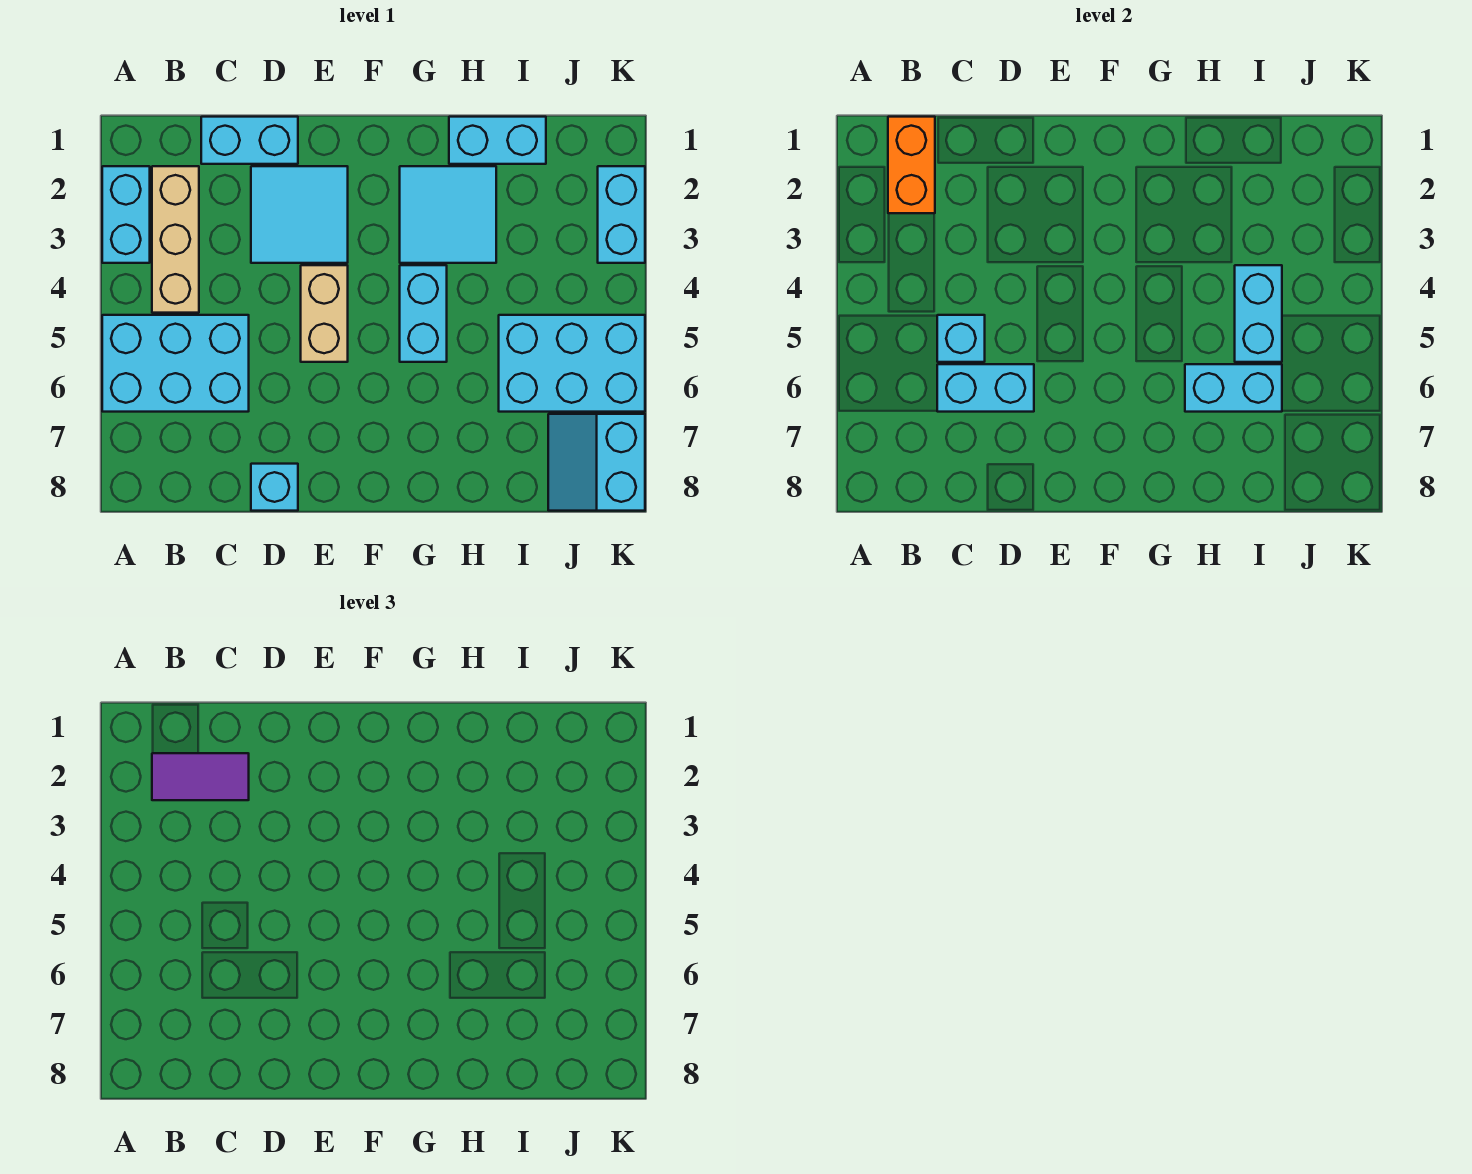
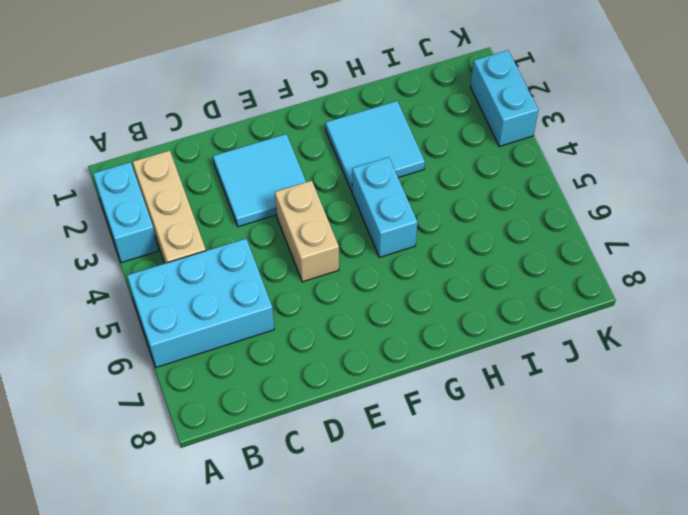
none -> cyan 1x2 brick [201,117,298,164]
none -> cyan 1x1 brick [251,464,298,511]
none -> cyan 1x2 brick [449,117,546,164]

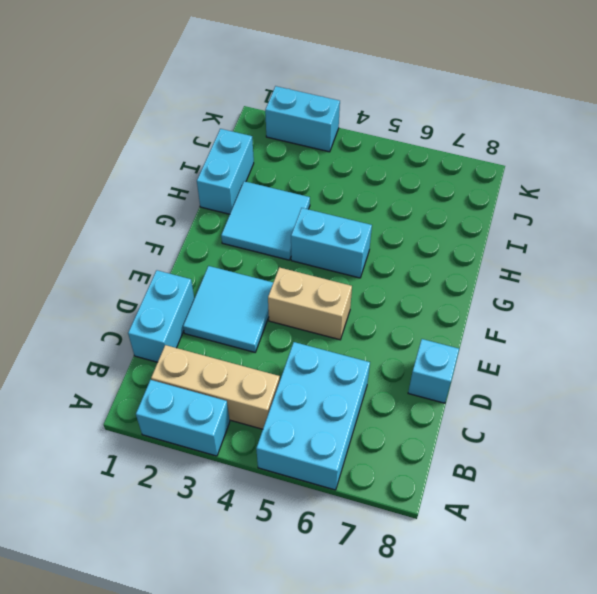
none -> cyan 2x3 brick [499,315,645,412]
none -> cyan 2x2 slope [548,414,645,511]
none -> orange 1x2 brick [888,117,935,213]

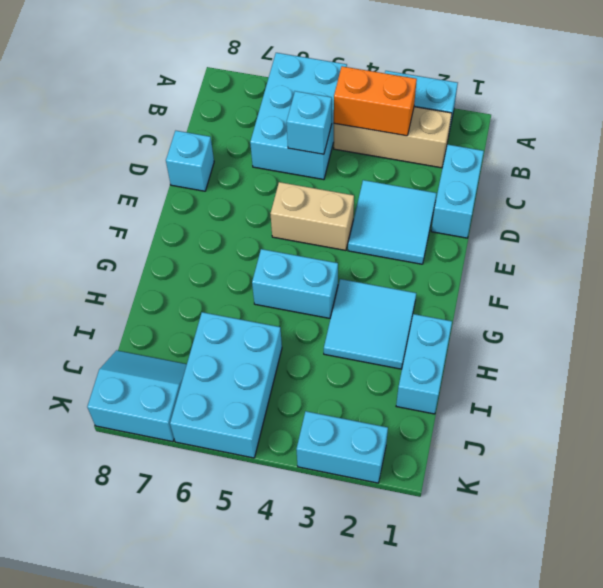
orange 1x2 brick [334,66,417,136] -> orange 1x2 brick moved to [888,117,935,213]
none -> cyan 1x2 brick [937,364,1034,412]
none -> cyan 1x2 brick [1185,364,1282,412]
none -> cyan 1x2 brick [1235,265,1282,362]

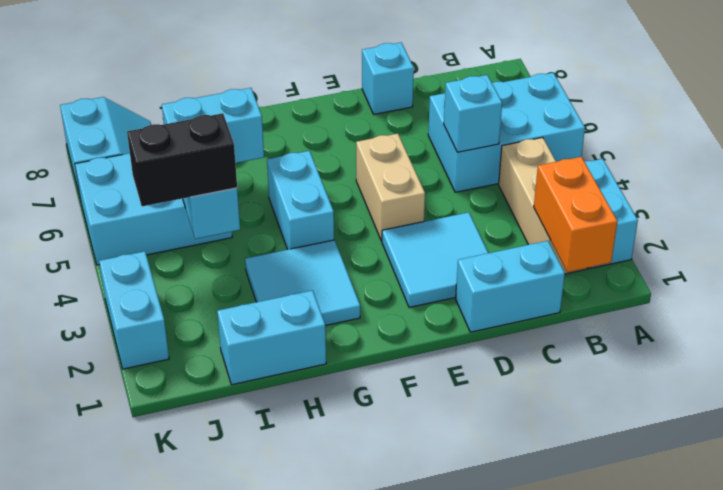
black 1x2 brick [127,113,237,206] -> none
none -> cyan 1x2 brick [937,364,1034,412]
none -> purple 1x2 tile [152,753,249,800]

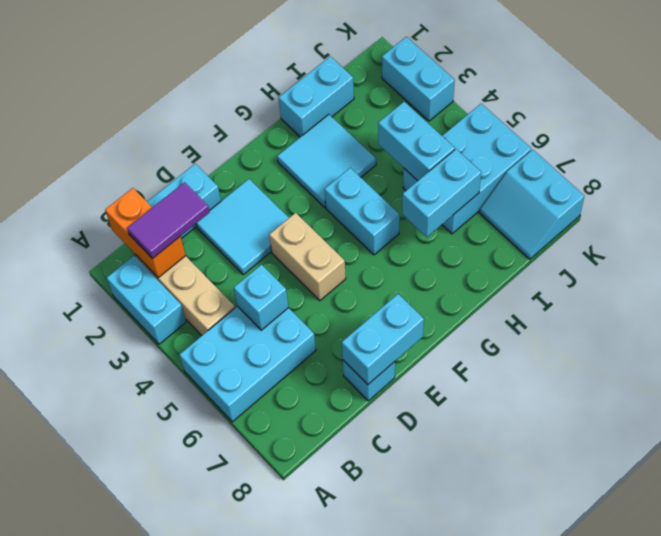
cyan 1x2 brick [342,294,424,384] -> cyan 1x2 brick moved to [937,364,1034,412]

